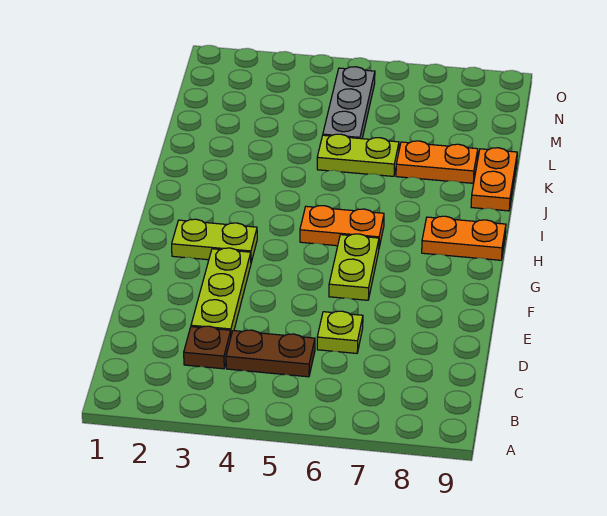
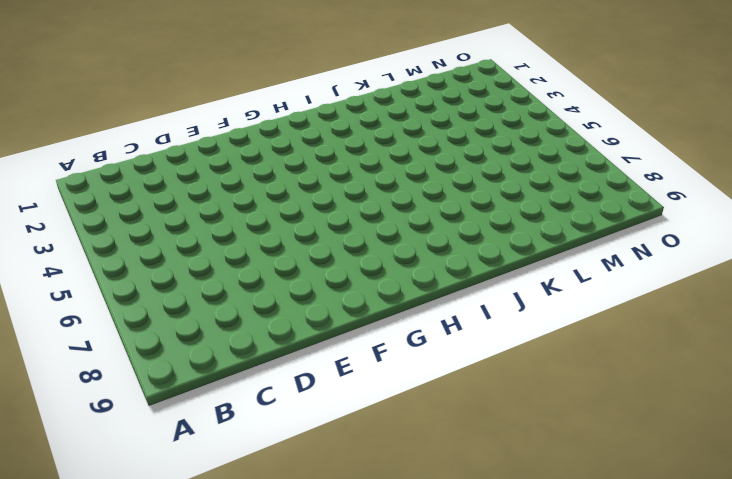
none -> brown 1x1 plate [184,326,231,369]
none -> brown 1x2 plate [226,330,315,377]
none -> lime 1x3 plate [191,248,251,335]

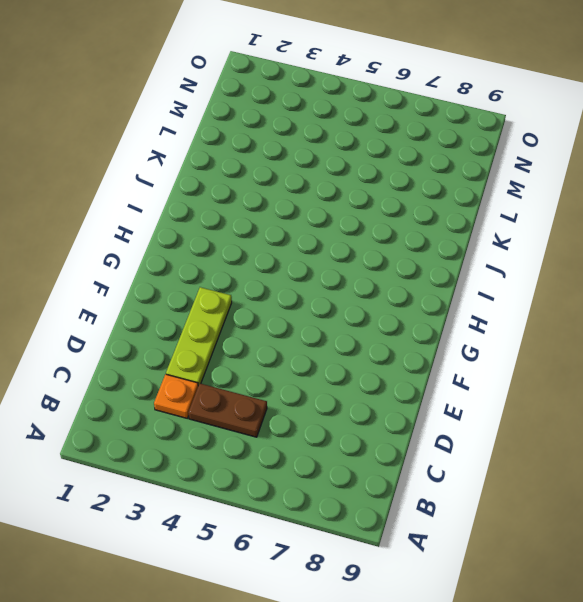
orange 1x1 plate [154,374,198,418] -> brown 1x1 plate [184,326,231,369]
none -> lime 1x1 plate [317,311,363,353]
none -> lime 1x2 plate [329,234,379,300]
none -> lime 1x2 plate [172,219,257,262]

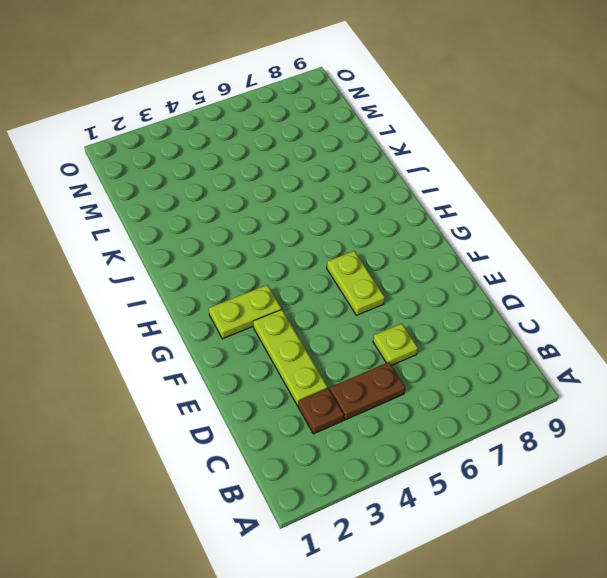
none -> orange 1x2 plate [300,206,384,247]
none -> orange 1x2 plate [422,216,506,260]
none -> orange 1x2 plate [471,148,517,211]

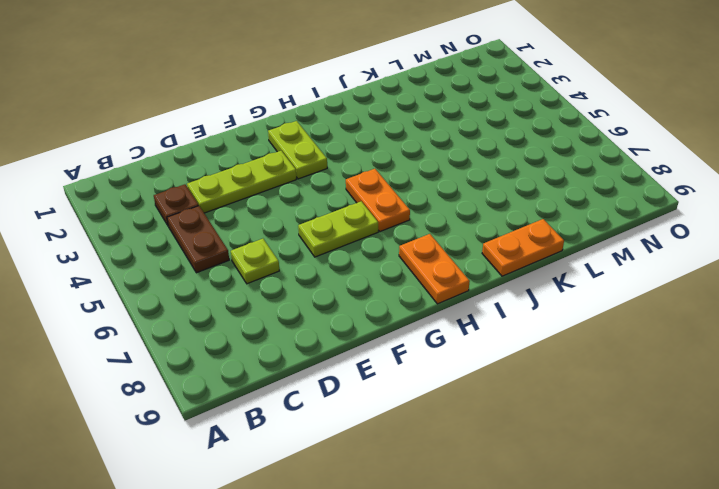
none -> lime 1x2 plate [317,134,399,176]
none -> orange 1x2 plate [396,141,478,183]
none -> grey 1x3 plate [323,67,375,139]

